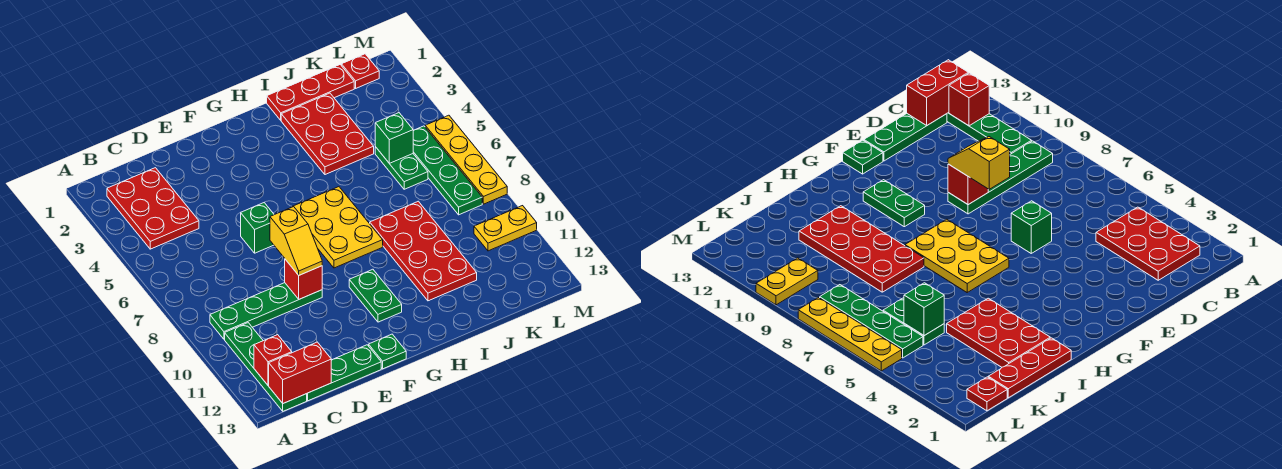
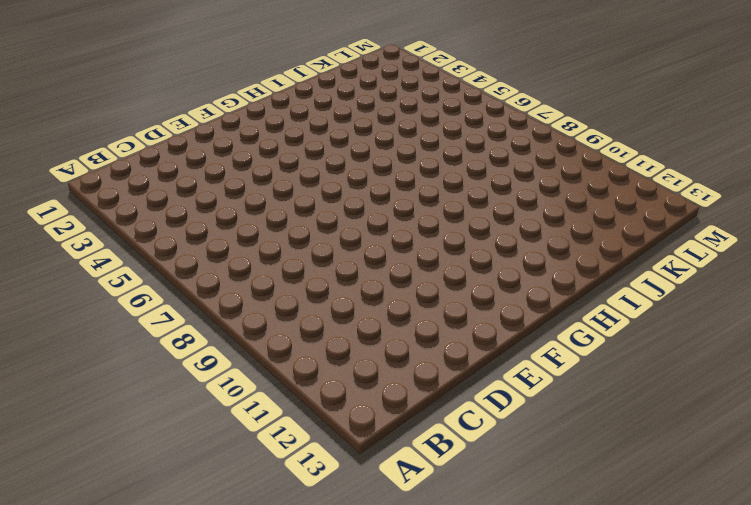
none -> red 2x3 plate [107,168,199,249]
none -> green 1x4 plate [210,283,322,339]
none -> green 1x4 plate [225,323,307,411]

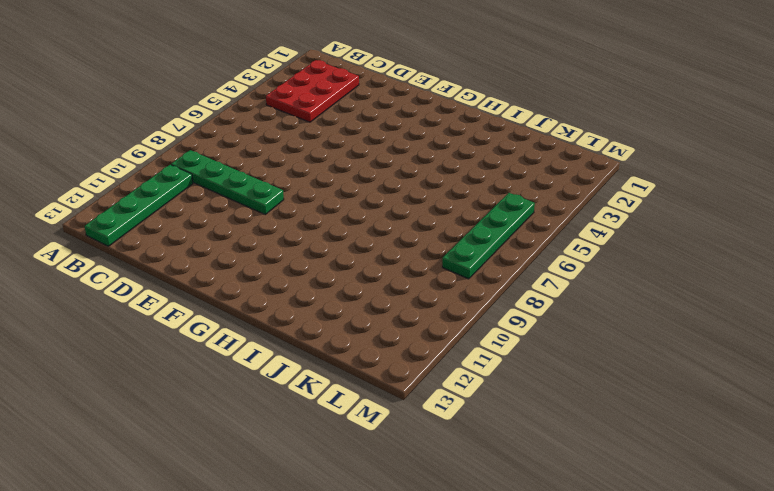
none -> green 1x3 plate [307,345,381,401]
none -> green 1x1 brick [241,203,274,253]
none -> green 1x1 plate [369,334,406,369]

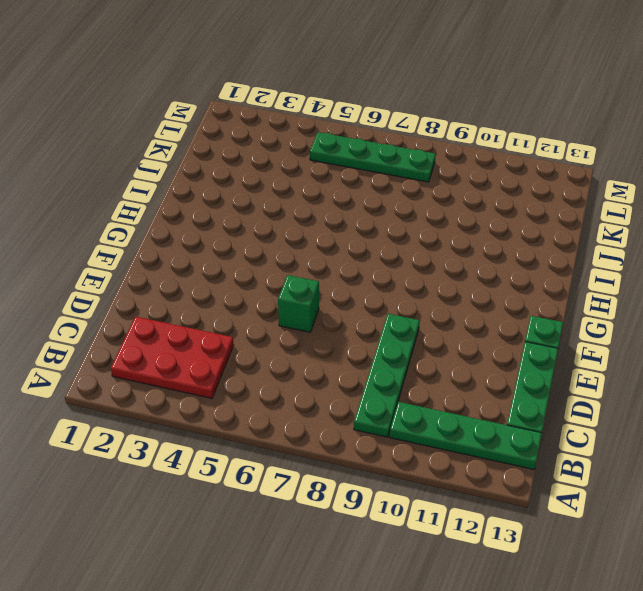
none -> yellow 2x3 plate [292,187,383,268]
none -> green 1x2 plate [349,269,402,322]
none -> red 1x3 plate [267,65,354,120]

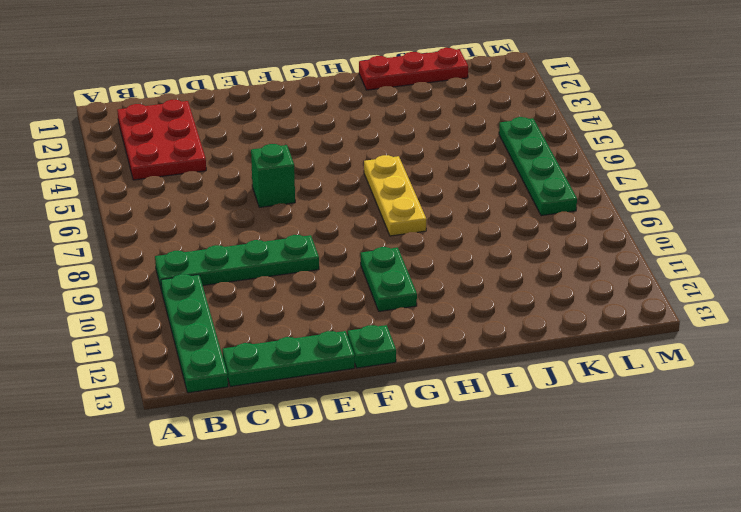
yellow 1x3 plate [364,155,426,236] -> yellow 2x3 plate [292,187,383,268]
none -> red 2x3 plate [281,93,374,175]
none -> red 2x4 plate [370,201,477,301]
none -> green 1x2 plate [375,147,428,189]

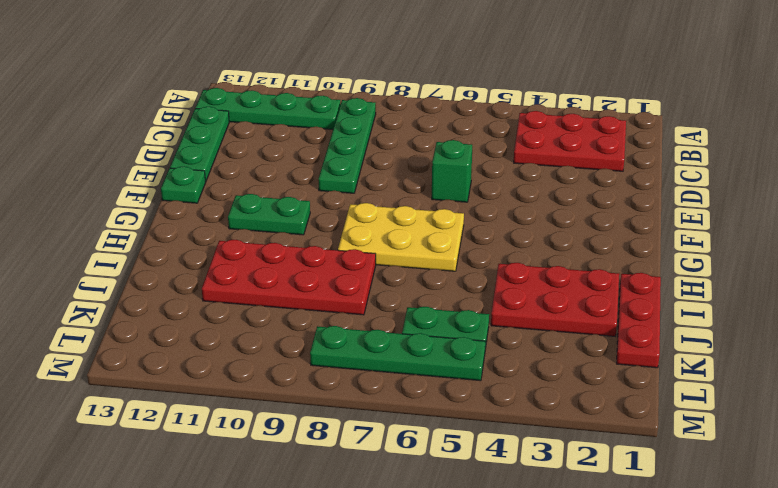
none -> red 1x1 plate [341,54,379,88]
none -> yellow 1x2 plate [474,206,537,251]
none -> yellow 1x4 plate [425,115,507,204]

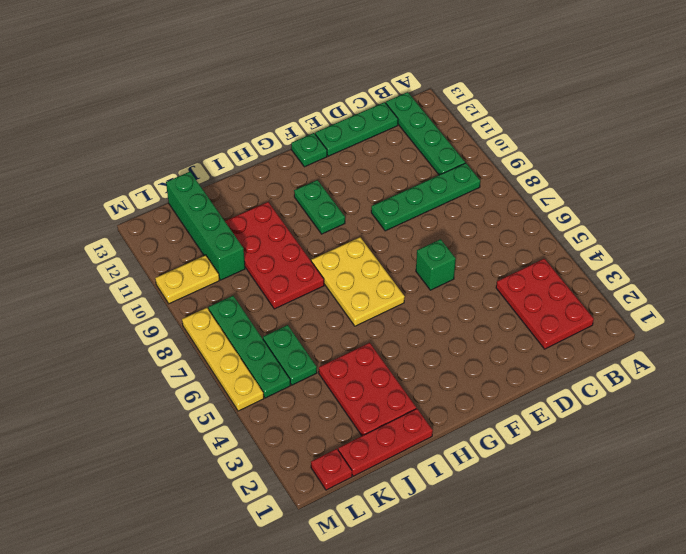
green 1x4 brick [166,172,245,280] -> none
none -> red 1x1 brick [254,335,292,385]
none -> red 1x2 brick [269,342,331,403]
none -> red 1x1 brick [285,259,322,299]

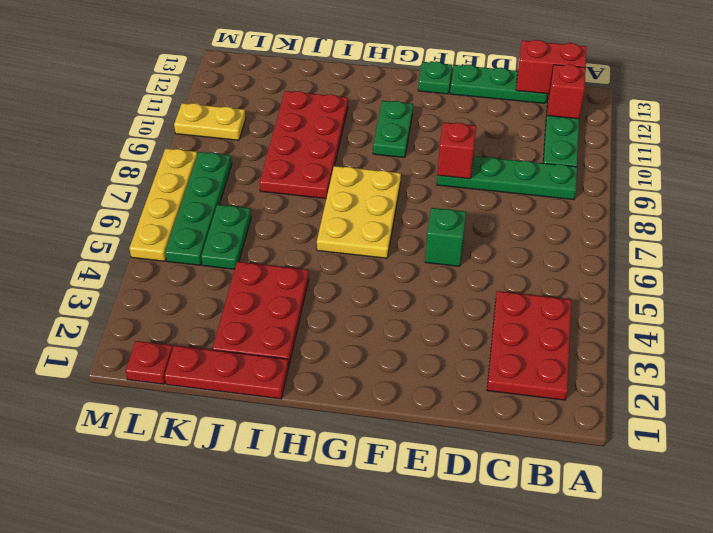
none -> green 1x1 brick [375,113,414,164]
none -> yellow 1x2 slope [270,207,322,275]

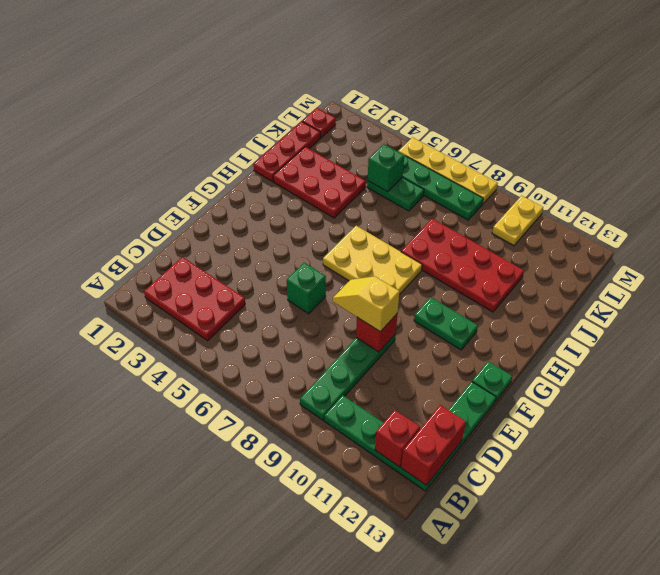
yellow 1x2 slope [333,276,400,332] -> yellow 1x2 slope turned to [270,207,322,275]

